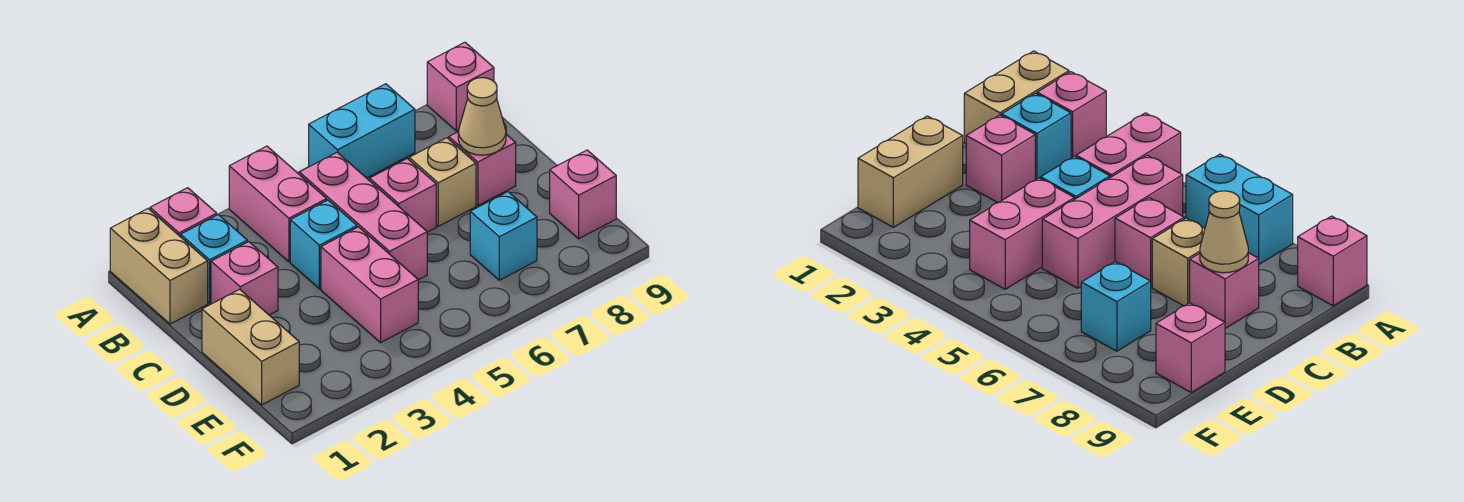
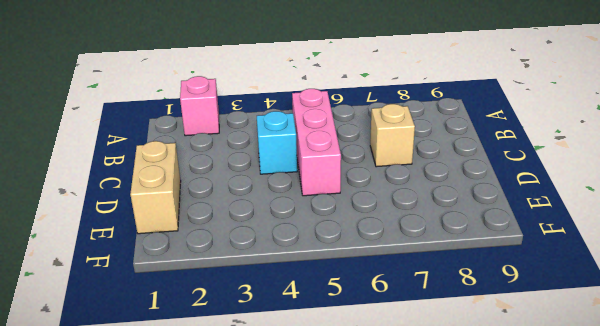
none -> tan 1x2 brick [110,209,208,324]
none -> pink 1x2 brick [229,146,327,262]
none -> cyan 1x2 brick [309,84,415,178]

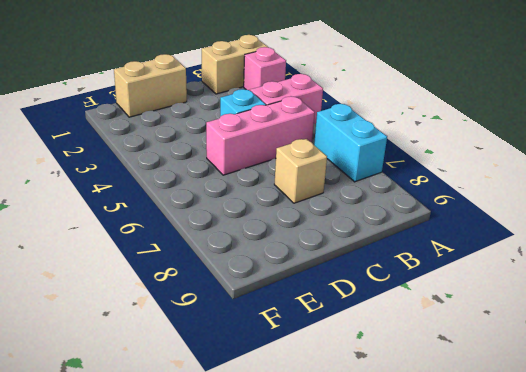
none -> pink 1x1 brick [427,42,494,131]
none -> cyan 1x1 brick [181,215,247,303]
none -> pink 1x1 brick [211,242,278,315]

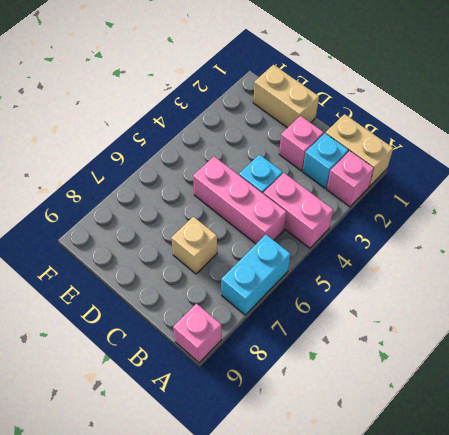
none -> pink 1x1 brick [369,159,436,232]
none -> pink 1x1 brick [449,132,516,205]
none -> pink 1x2 brick [321,227,418,343]

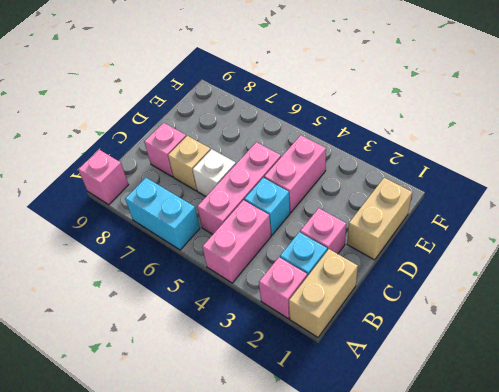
white 1x1 brick [193,149,236,196] -> pink 1x1 brick [369,159,436,232]
none -> cyan 1x1 brick [470,192,537,280]
none -> pink 1x1 brick [550,150,616,239]
none -> tan 1x1 cone [458,78,506,155]

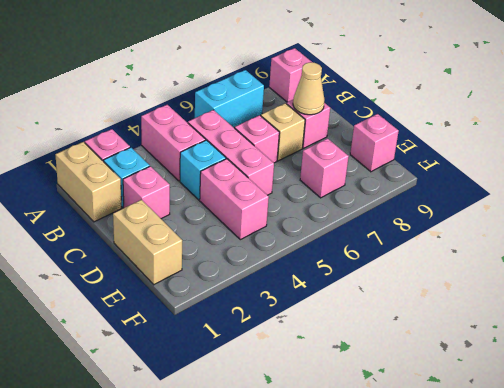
pink 1x1 brick [300,139,349,198] -> cyan 1x1 brick [470,192,537,280]

